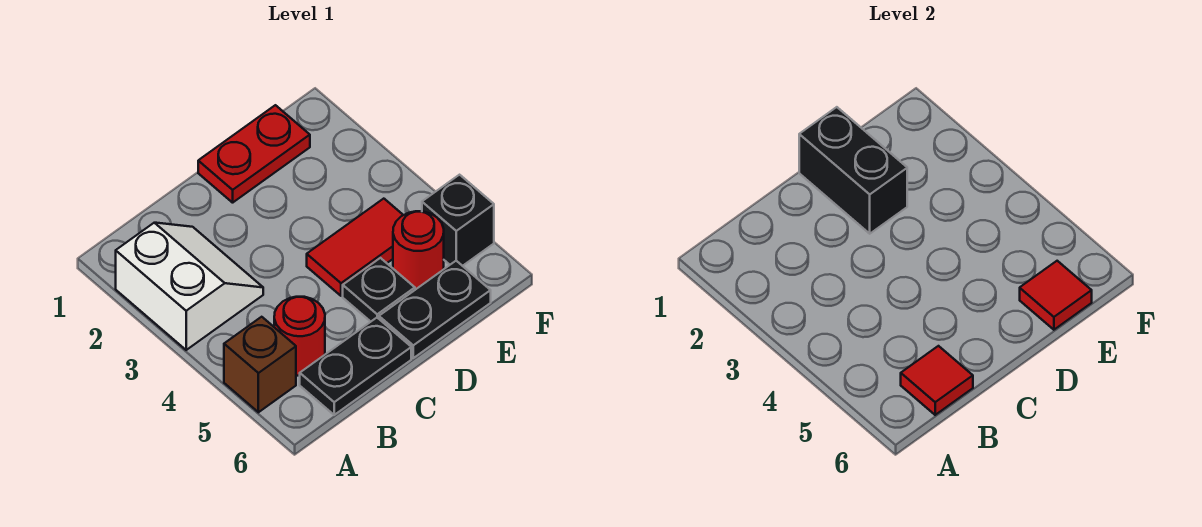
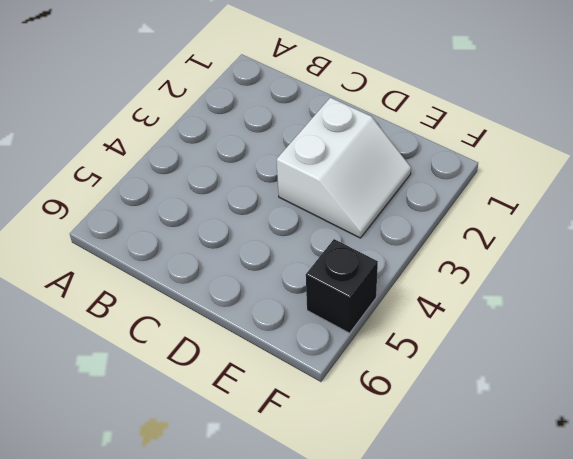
white 2x2 slope [277,98,411,238] -> white 2x2 slope moved to [116,223,263,350]
none -> brown 1x1 brick [224,317,296,412]
none -> red 1x1 round brick [274,297,325,376]
none -> black 1x2 plate [300,318,411,415]

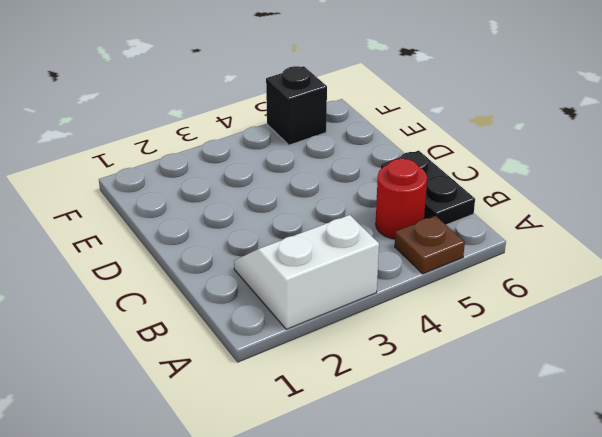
brown 1x1 plate [395,216,465,274] -> brown 1x1 brick [224,317,296,412]
none -> red 1x2 plate [198,105,310,203]
none -> red 1x2 tile [307,199,403,296]
none -> black 1x1 plate [343,258,415,322]

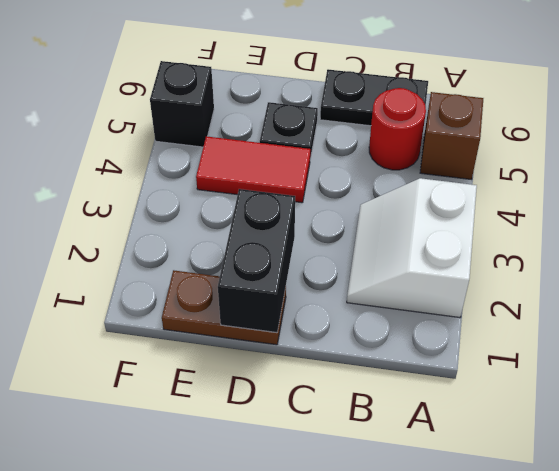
brown 1x2 plate [162,270,286,345] -> red 1x2 plate [198,105,310,203]
none -> black 1x2 plate [379,261,491,358]
none -> red 1x1 round brick [393,211,444,290]
none -> red 1x1 tile [901,346,973,415]

